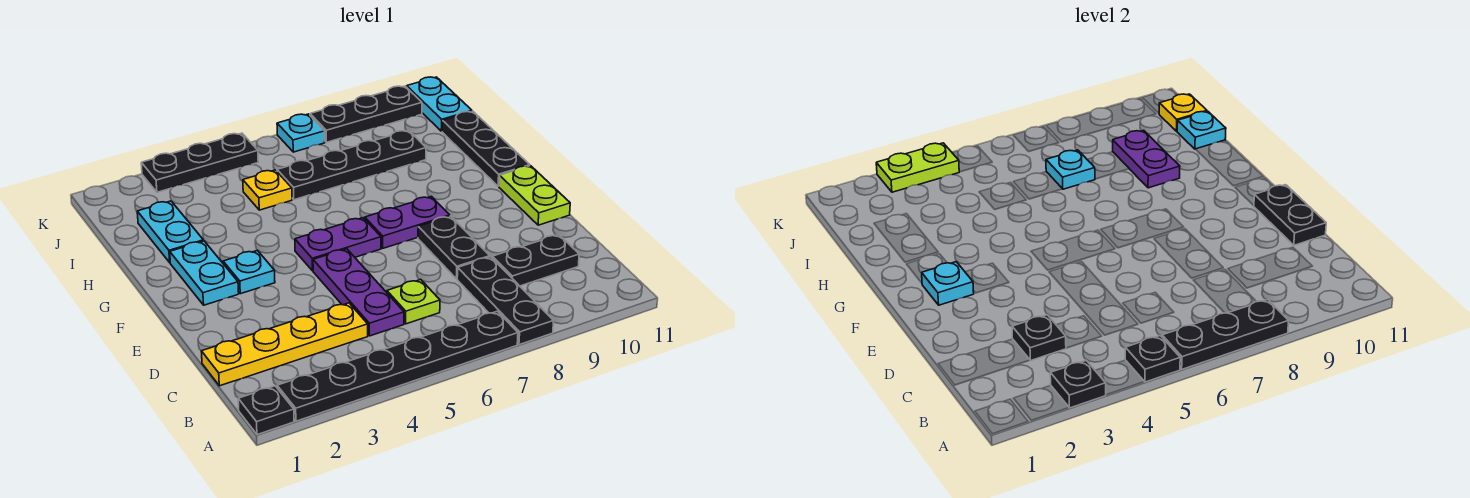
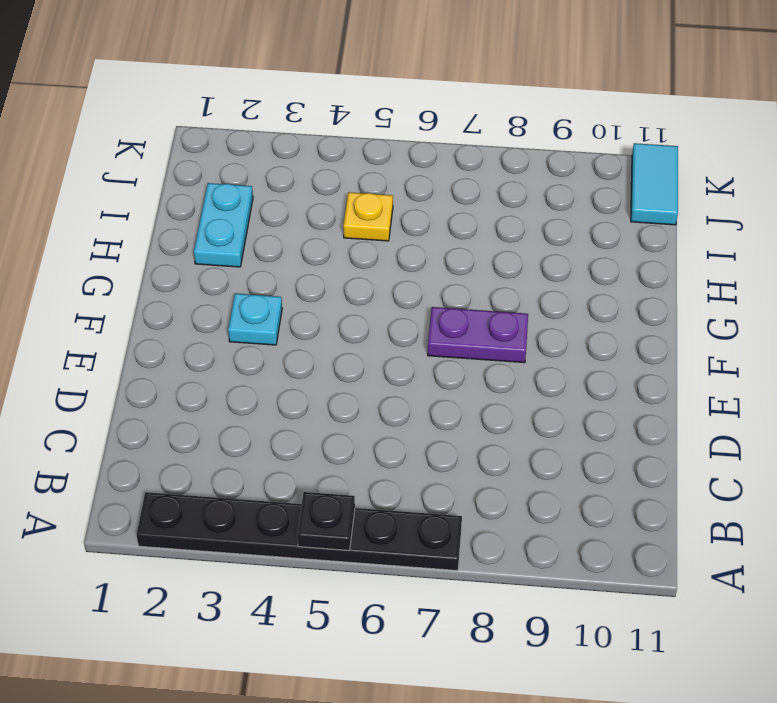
cyan 1x2 tile [631,143,678,225] -> cyan 1x2 plate [407,77,472,131]
none -> black 1x1 plate [238,386,294,435]
none -> black 1x3 plate [457,257,553,345]
none -> yellow 1x4 plate [201,303,368,386]
none -> purple 1x3 plate [313,249,404,336]

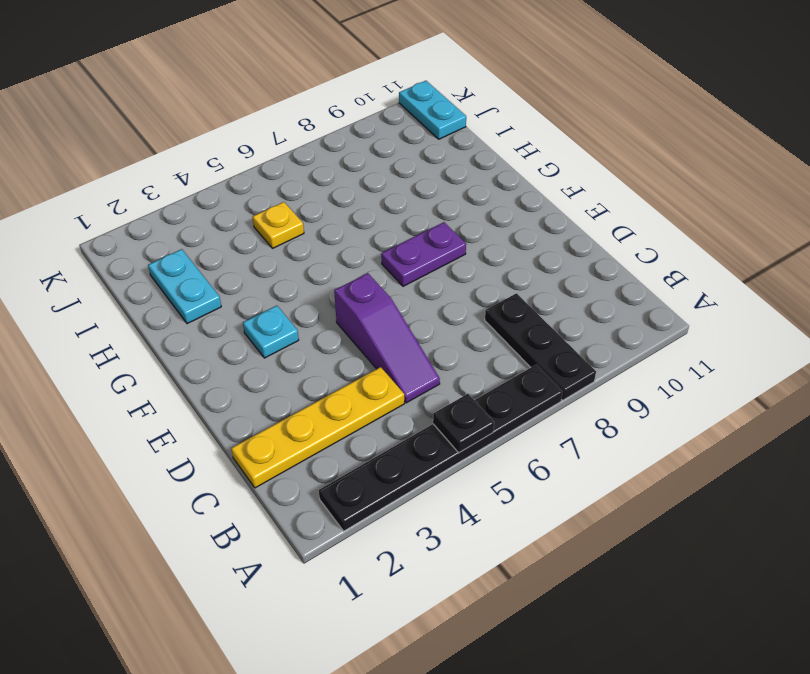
purple 1x3 slope [334,273,440,403] -> purple 1x3 plate [313,249,404,336]
none -> black 1x1 plate [238,386,294,435]
none -> lime 1x1 plate [387,280,440,324]
none -> black 1x2 plate [492,235,579,286]
none -> black 1x2 plate [418,216,490,279]

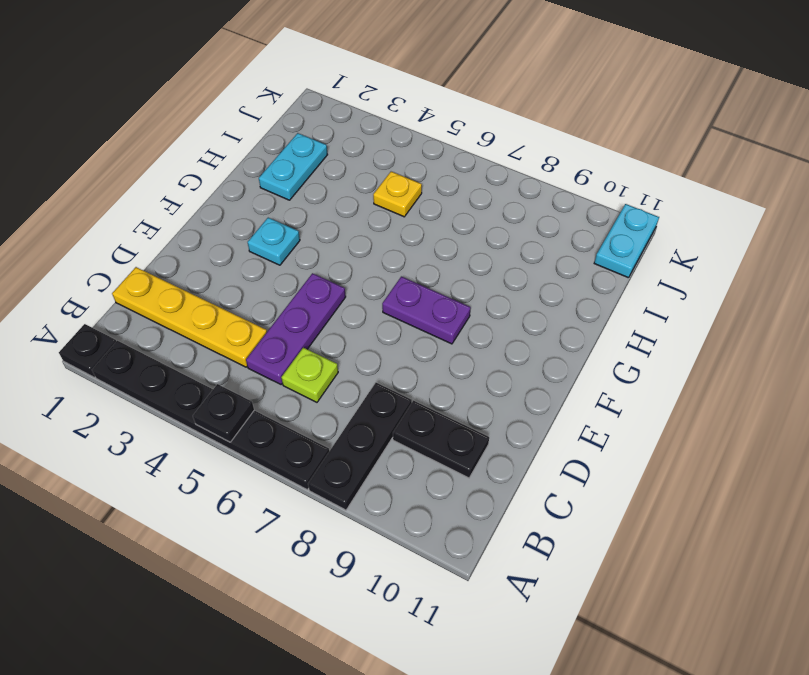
none -> black 1x2 plate [418,216,490,279]
none -> lime 1x2 plate [499,166,570,225]
none -> cyan 1x2 plate [170,241,239,305]
none -> purple 1x2 plate [295,218,381,271]

